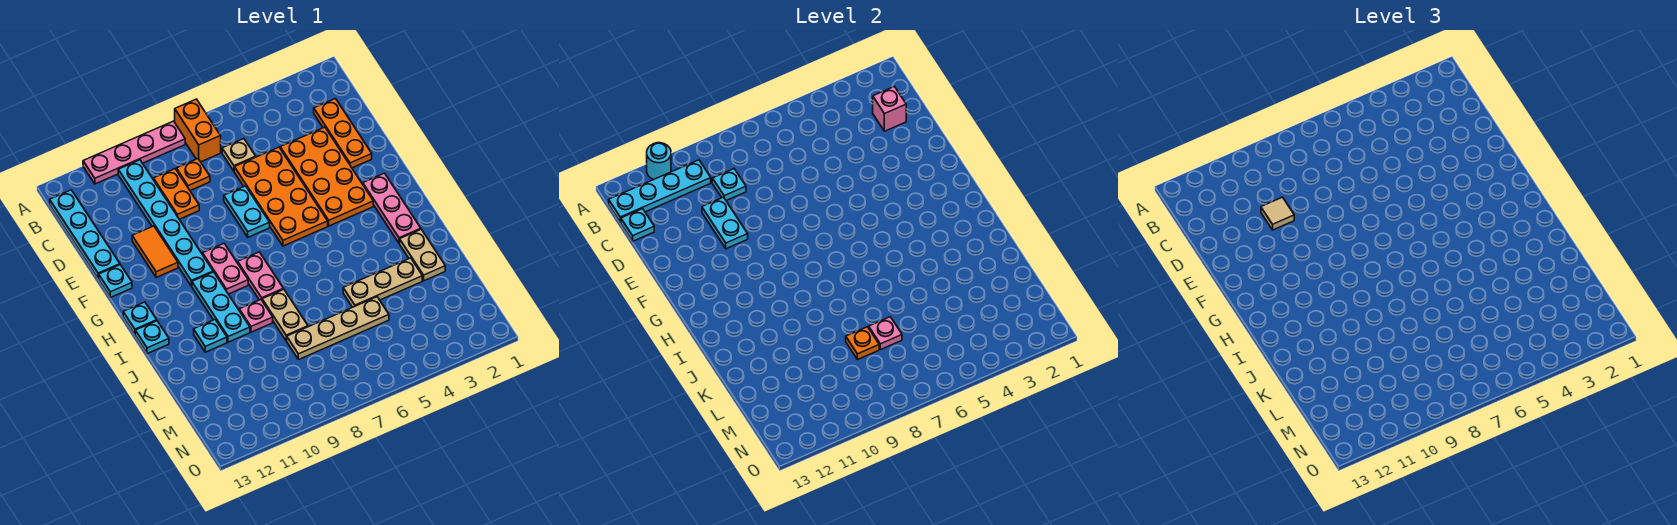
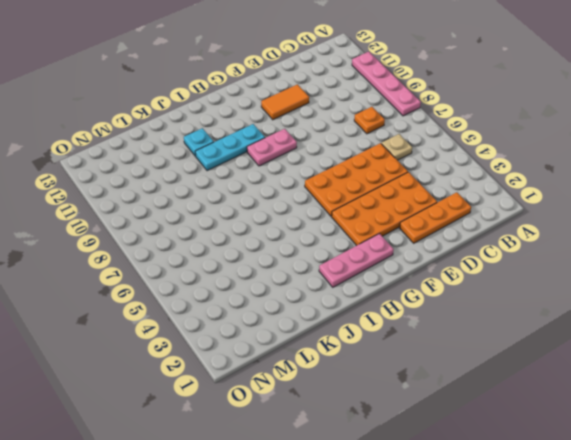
none -> orange 1x2 brick [175,99,221,162]
none -> cyan 1x6 plate [118,160,213,286]
none -> cyan 1x4 plate [50,190,120,279]
none -> orange 1x2 plate [153,169,199,219]

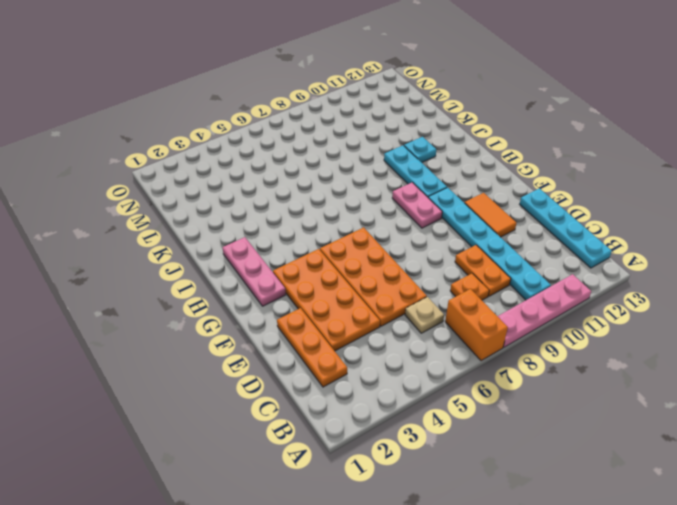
none -> cyan 1x2 plate [224,186,270,237]
none -> cyan 1x1 plate [99,265,132,297]
none -> pink 1x2 plate [238,252,283,300]
none -> cyan 1x1 plate [123,302,157,334]

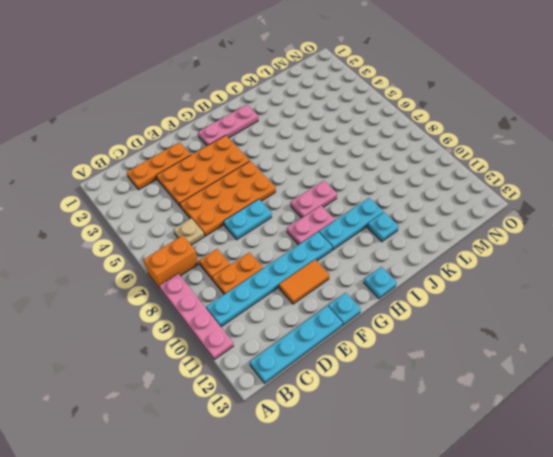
none -> cyan 1x1 plate [135,321,169,354]
none -> tan 1x2 plate [400,229,445,281]
none -> tan 1x2 plate [262,289,308,341]
none -> pink 1x1 plate [239,300,273,332]

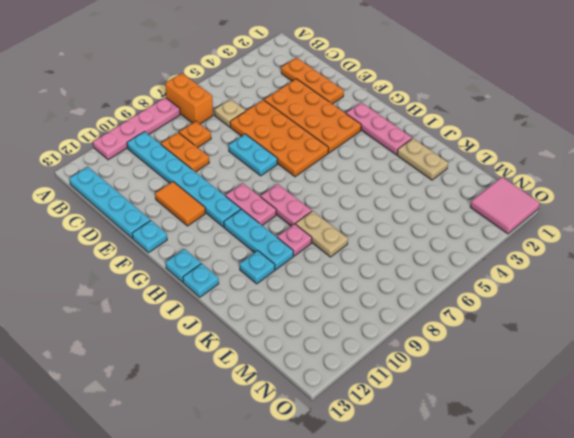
pink 2x2 tile [470,177,540,234] -> none
none -> tan 1x3 plate [343,258,422,307]
none -> tan 1x4 plate [287,297,389,360]
none -> cyan 1x1 round brick [647,143,671,180]
none -> cyan 1x4 plate [609,160,711,223]

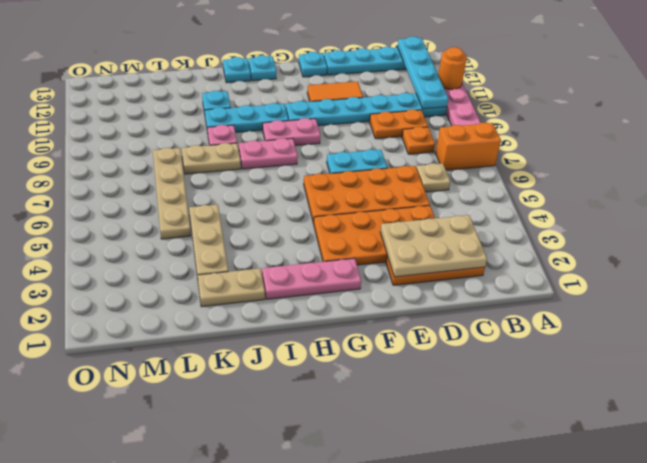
orange 1x1 round brick [438,47,467,90] -> cyan 1x1 round brick [647,143,671,180]
tan 2x3 plate [380,215,487,277] -> pink 1x1 brick [873,87,906,131]
none -> cyan 1x1 plate [712,169,746,201]
none -> cyan 1x1 plate [621,209,654,241]
none -> cyan 1x2 plate [702,197,748,249]
none -> pink 1x1 plate [869,317,902,350]

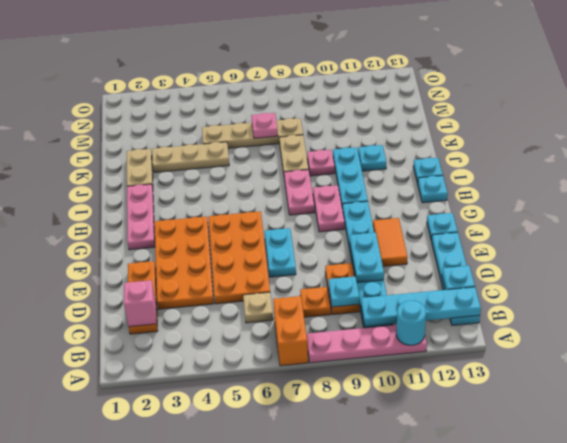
none -> orange 1x1 plate [846,327,879,360]
none -> tan 1x1 tile [1261,197,1294,230]

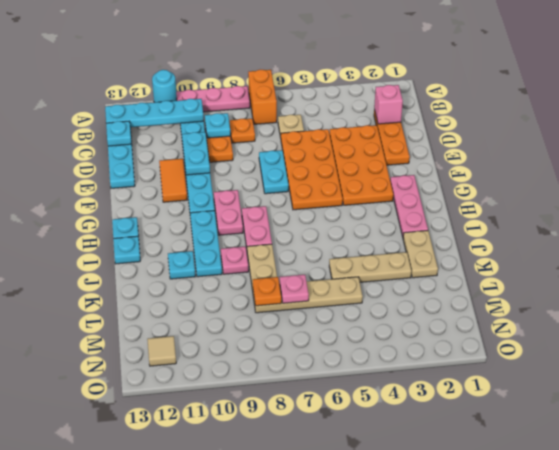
tan 1x1 tile [147,336,176,366] -> tan 1x1 tile moved to [1261,197,1294,230]
none -> cyan 1x1 plate [99,265,132,297]

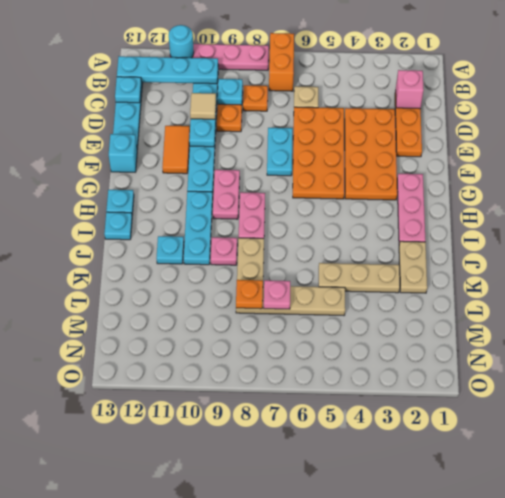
cyan 1x1 brick [109,134,137,172] -> cyan 1x1 plate [99,265,132,297]

